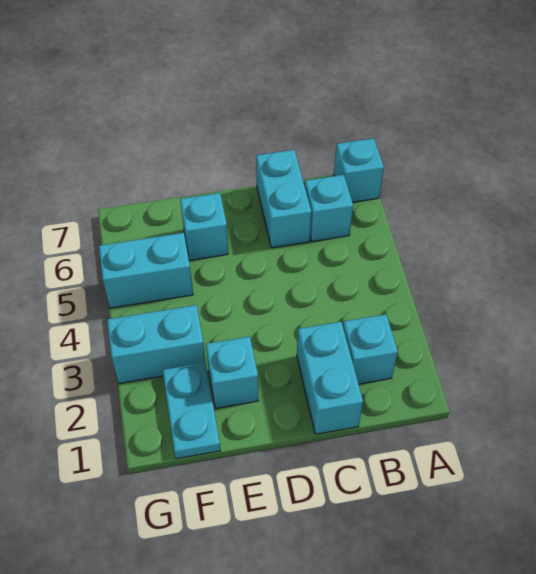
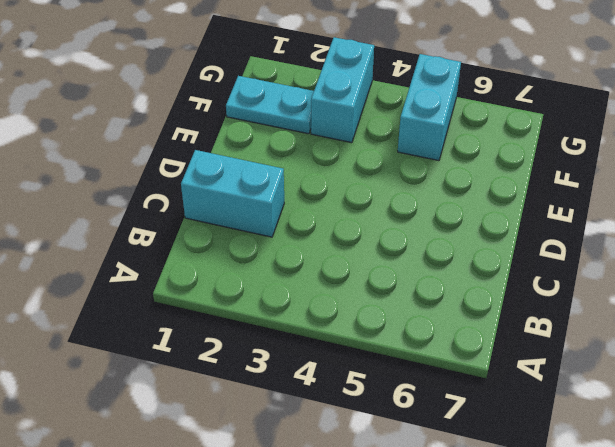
none -> cyan 1x1 brick [334,138,384,202]
none -> cyan 1x1 brick [343,314,398,384]

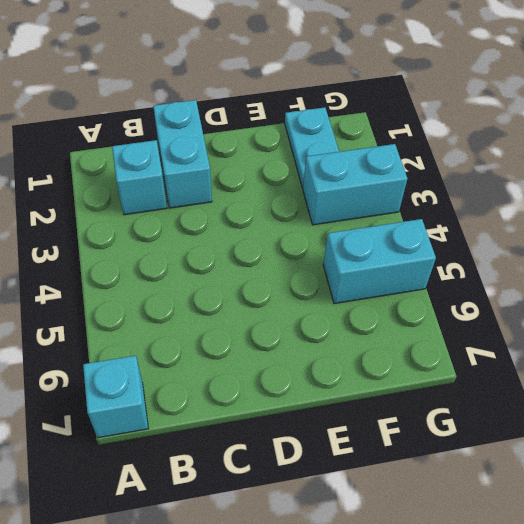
none -> cyan 1x1 brick [305,175,353,241]
none -> cyan 1x2 brick [256,150,311,248]

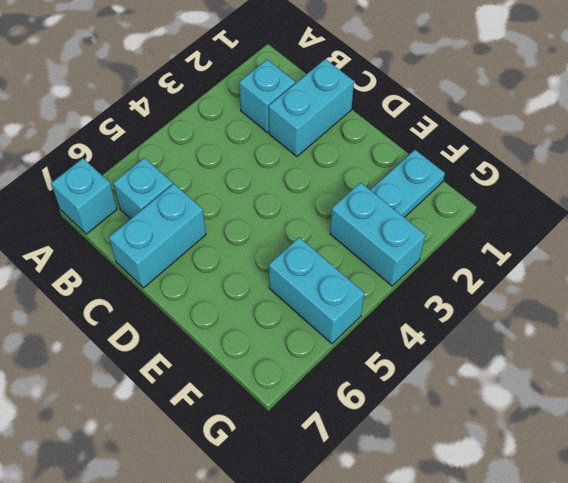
none -> cyan 1x1 brick [206,337,259,408]
none -> cyan 1x1 brick [180,193,228,260]

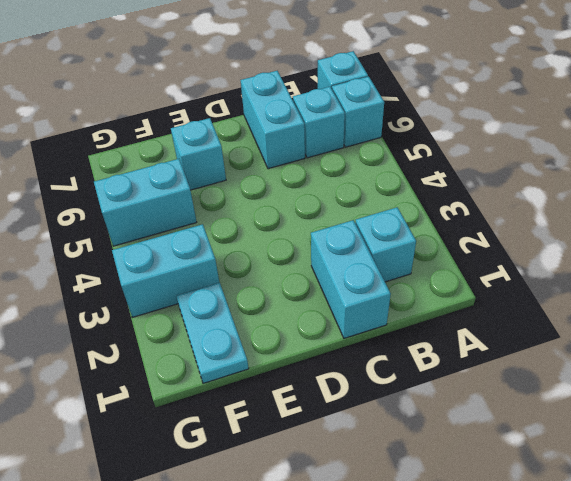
cyan 1x1 brick [332,76,384,147] -> cyan 1x1 brick moved to [206,337,259,408]

